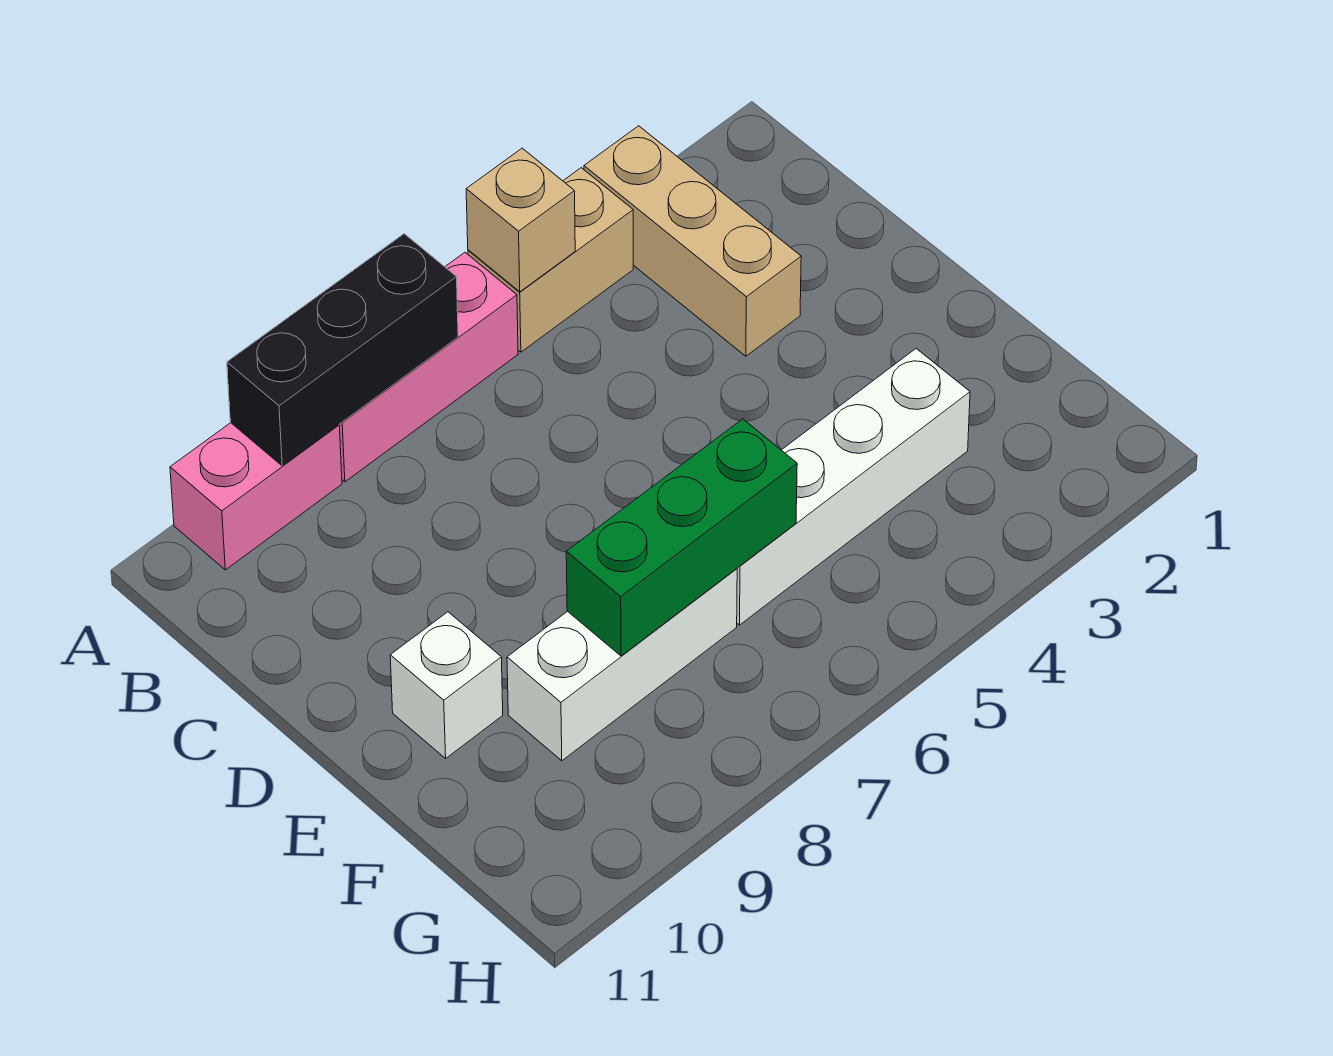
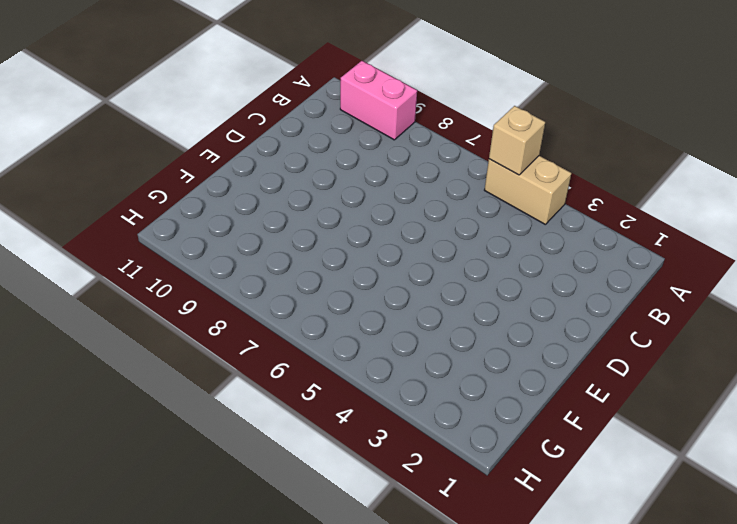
none -> tan 1x3 brick [584,126,801,356]
none -> pink 1x3 brick [339,252,518,482]

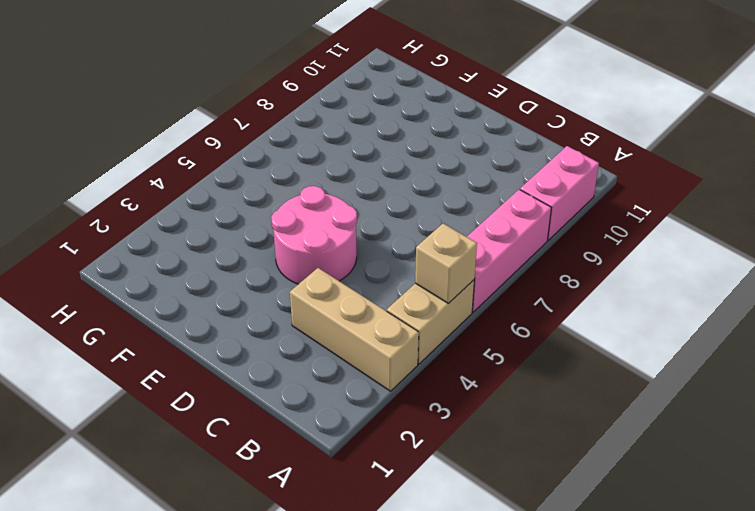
pink 2x2 round brick [271,186,357,284] -> none
none -> white 1x1 brick [390,612,503,758]
none -> white 1x4 brick [737,349,970,625]

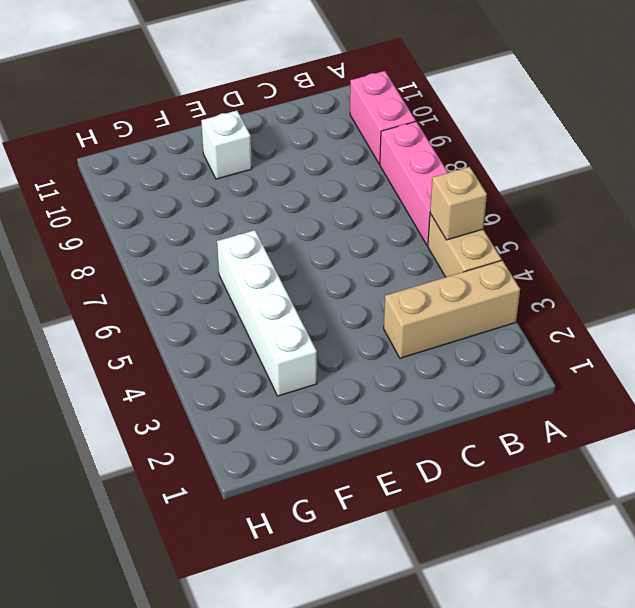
none -> white 1x3 brick [507,569,737,761]
none -> black 1x3 brick [227,234,458,466]

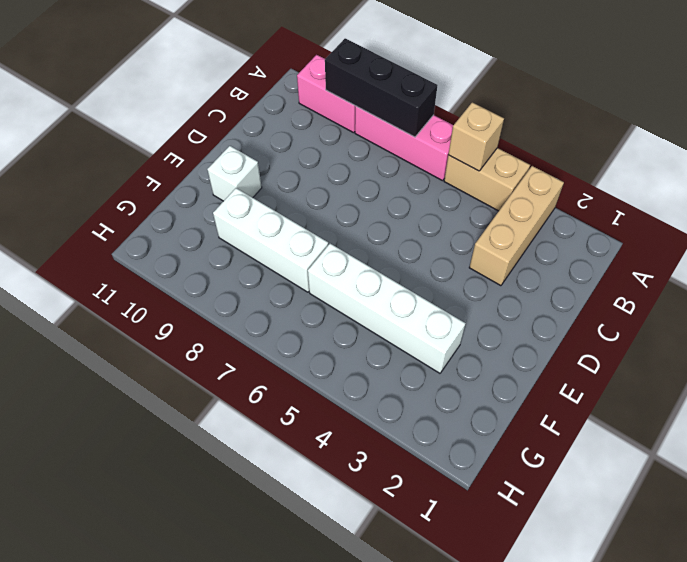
none -> green 1x3 brick [566,419,797,656]

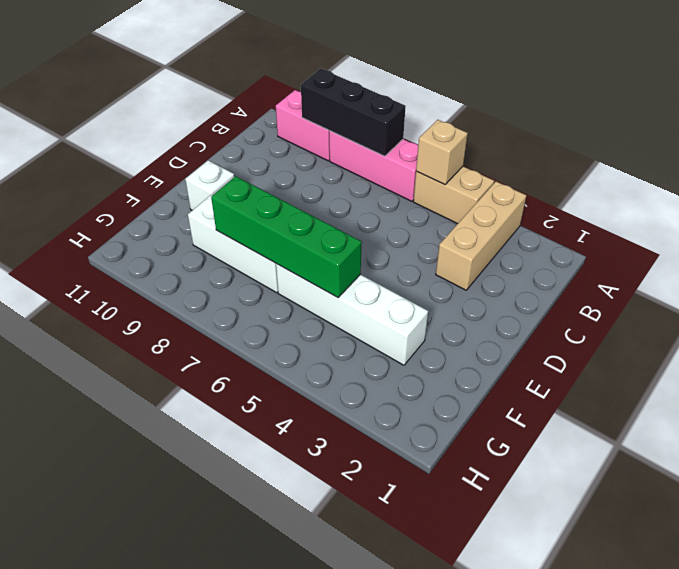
green 1x4 brick [211,176,362,297] -> green 1x3 brick [566,419,797,656]

